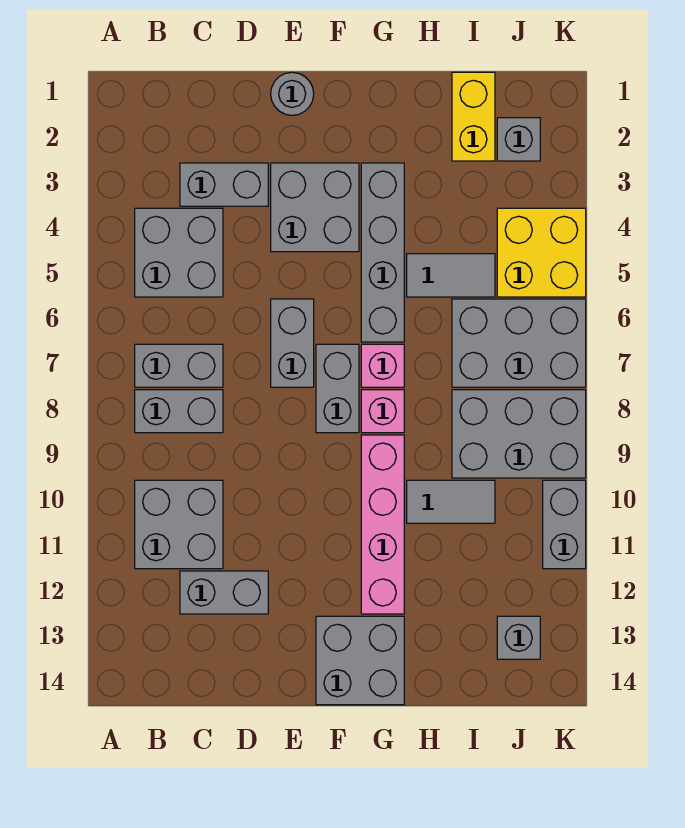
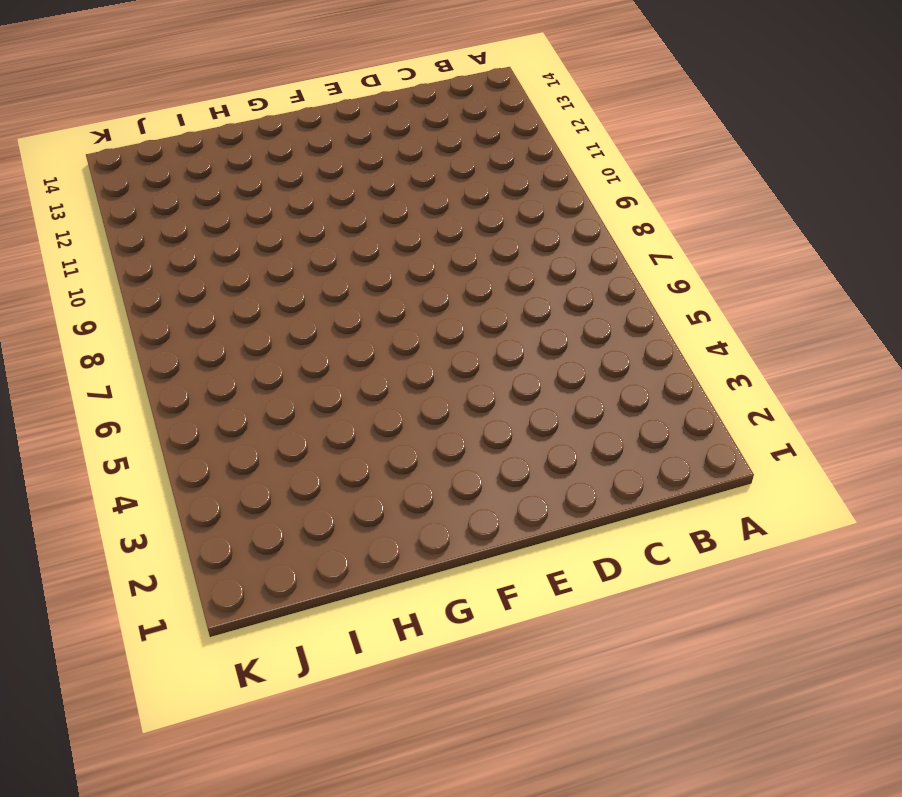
none -> grey 2x2 brick [135,208,223,297]
none -> grey 1x2 brick [135,344,223,387]
none -> grey 1x2 brick [135,390,223,433]

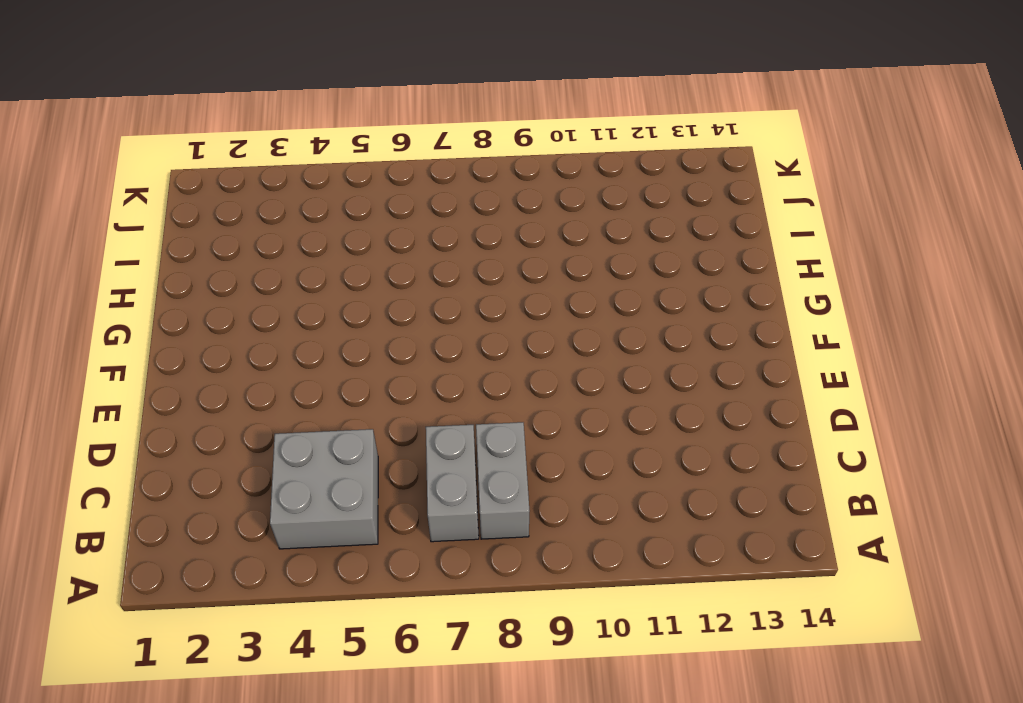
none -> grey 2x2 brick [135,480,223,569]
none -> grey 1x2 brick [180,163,268,206]
none -> grey 1x2 brick [180,571,268,614]

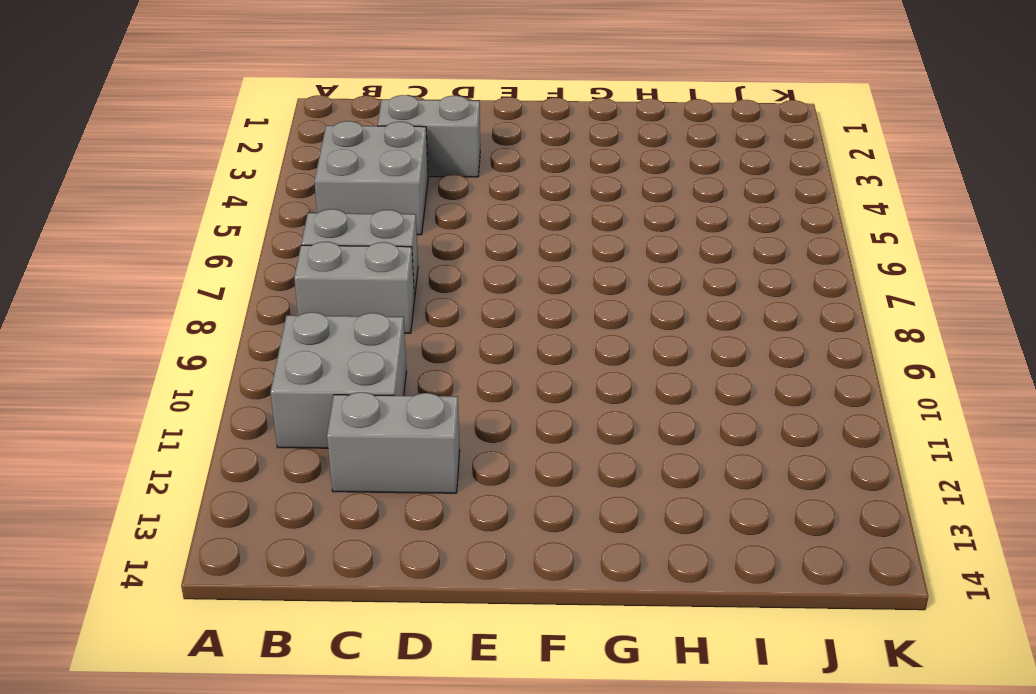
none -> grey 1x1 round brick [271,72,314,115]
none -> grey 2x2 brick [271,163,359,252]
none -> grey 1x2 brick [271,299,314,387]

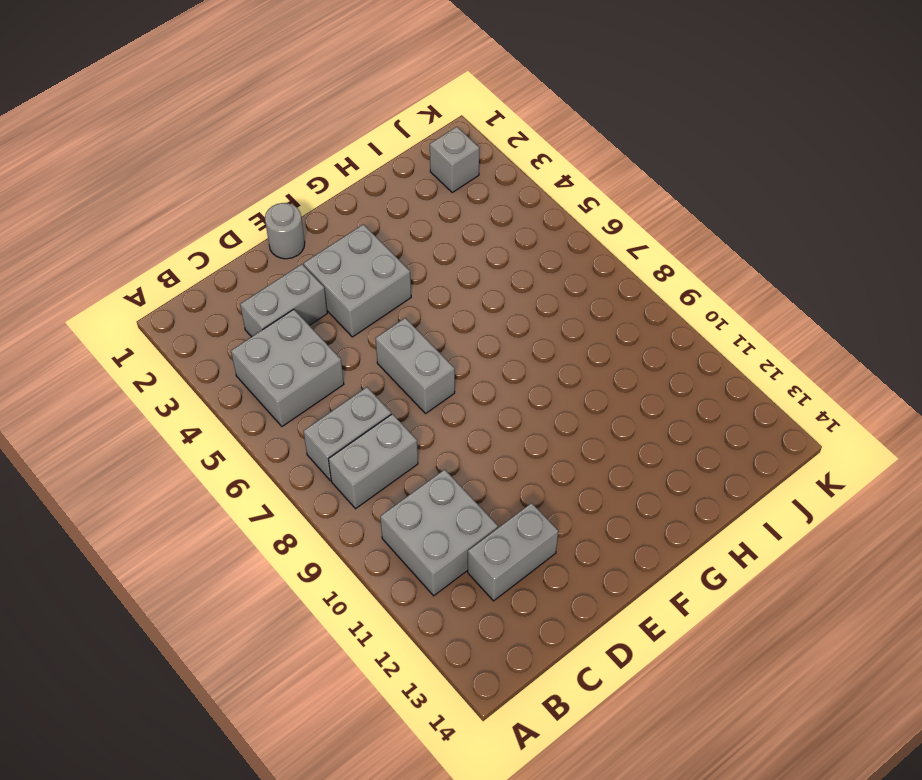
none -> grey 1x2 brick [316,344,359,433]
none -> grey 2x2 brick [316,616,404,705]
none -> grey 1x4 brick [361,163,404,342]

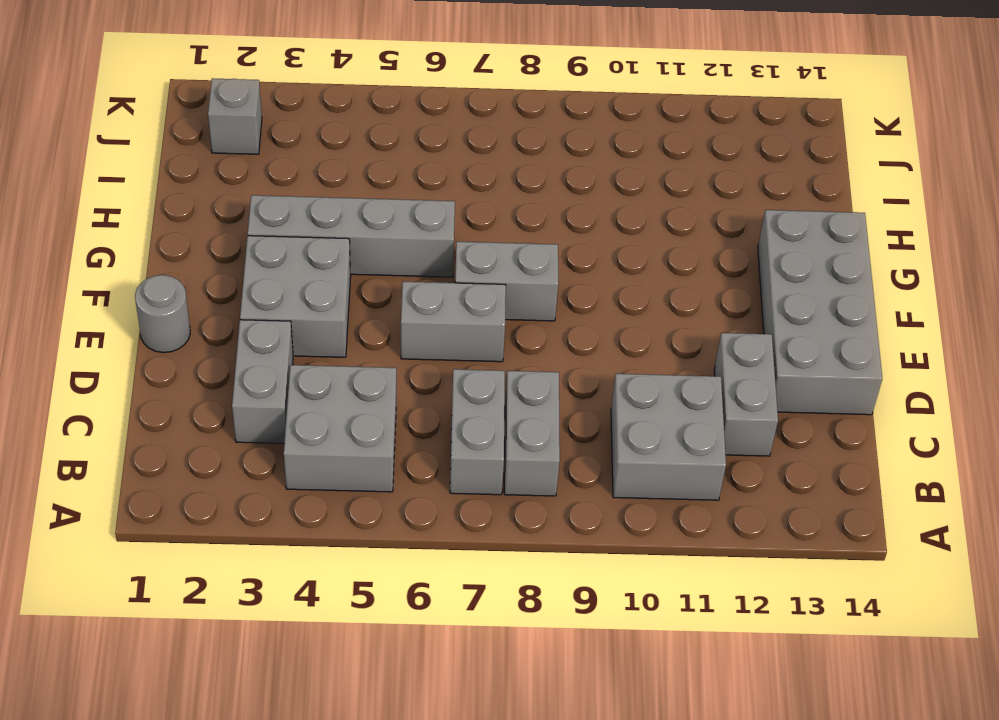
grey 2x4 brick [758,210,882,415] -> grey 2x2 brick [316,616,404,705]
none -> pink 1x1 brick [361,344,404,387]
none -> pink 1x1 brick [361,390,404,433]
none -> pink 1x4 brick [361,435,404,614]

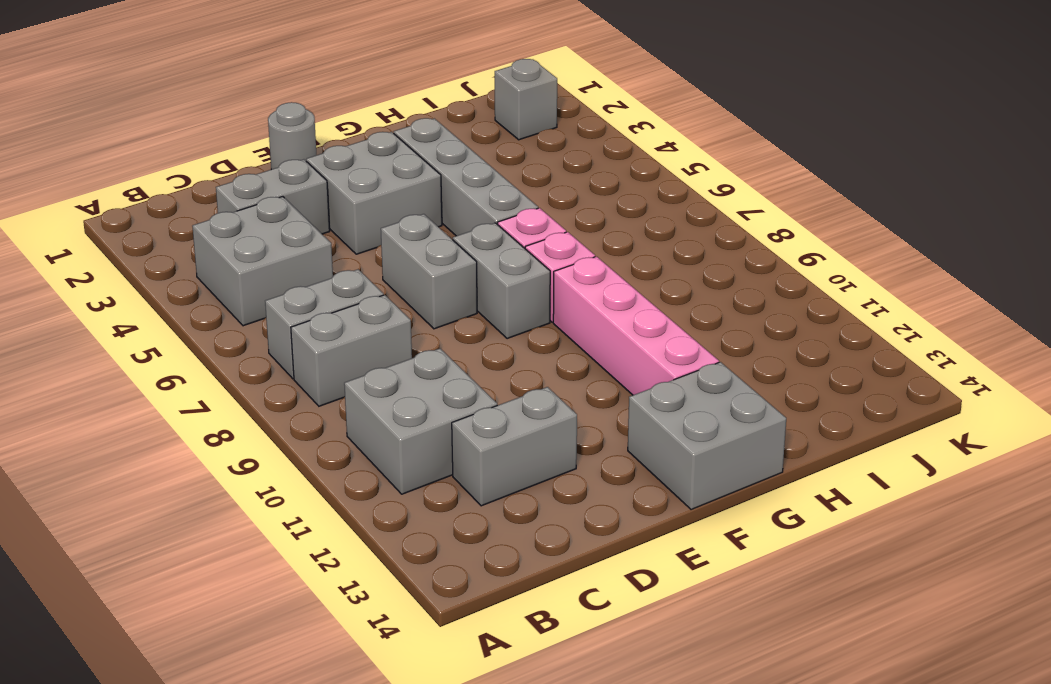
none -> grey 1x2 tile [407,254,495,297]
none -> grey 1x2 tile [407,480,495,523]
none -> yellow 1x2 brick [452,72,495,161]

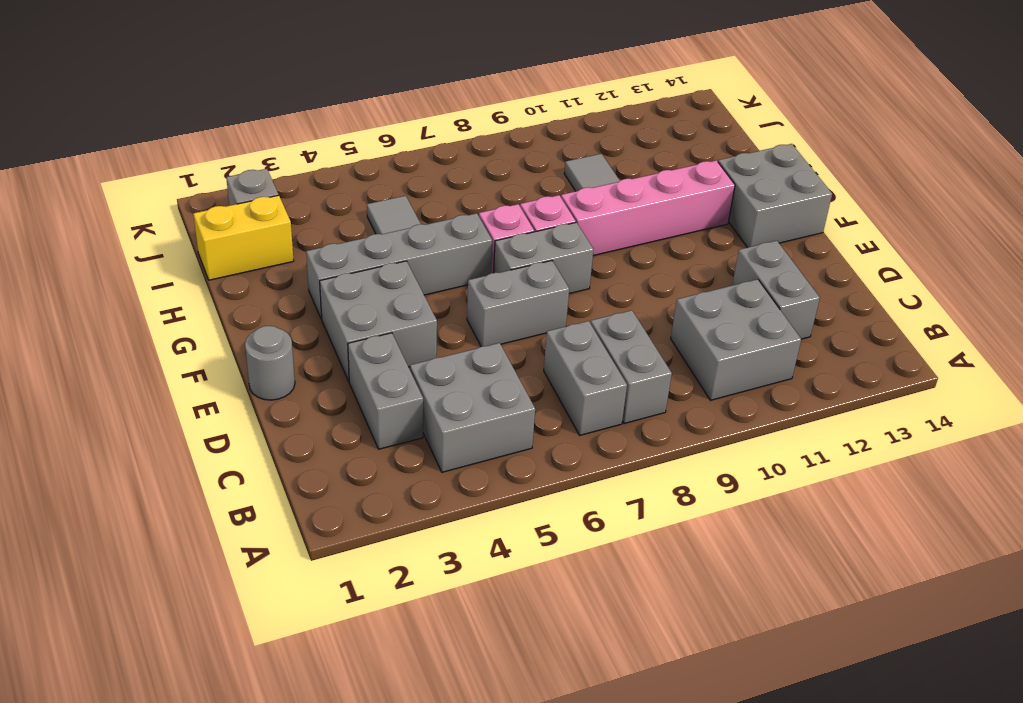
none -> grey 2x3 brick [452,299,586,387]
none -> grey 2x3 brick [452,390,586,478]
none -> yellow 2x2 brick [497,208,586,297]

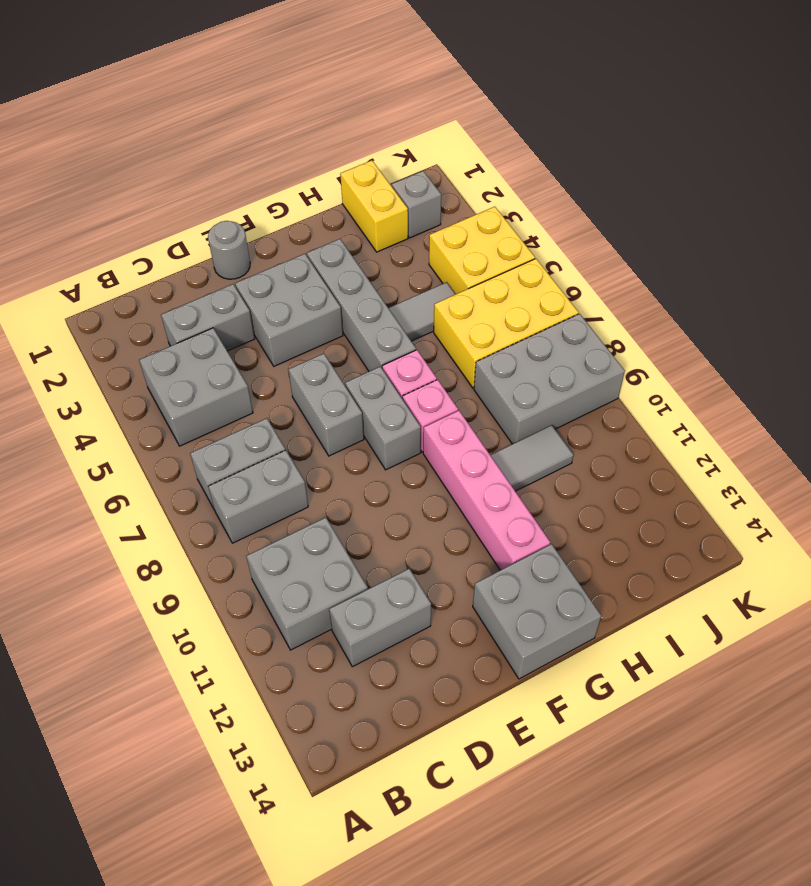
yellow 2x3 brick [434,259,579,388] -> grey 2x3 brick [452,299,586,387]
none -> grey 1x1 brick [497,616,540,659]
none -> grey 1x2 brick [543,480,586,569]

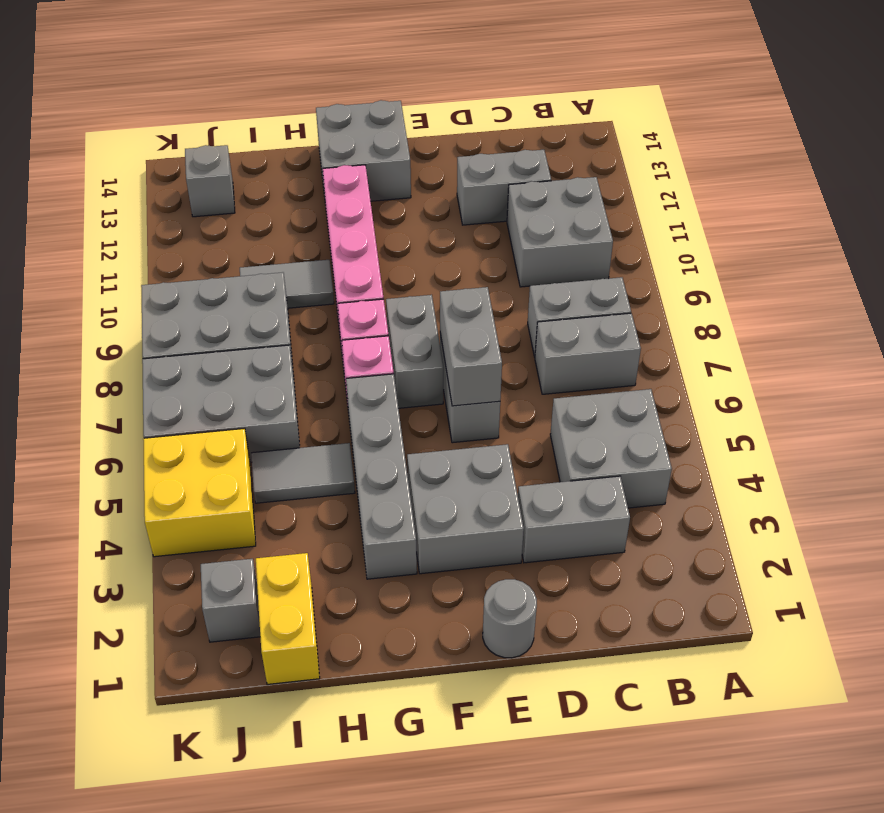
grey 1x2 brick [440,287,502,406] -> grey 1x2 brick moved to [543,480,586,569]

